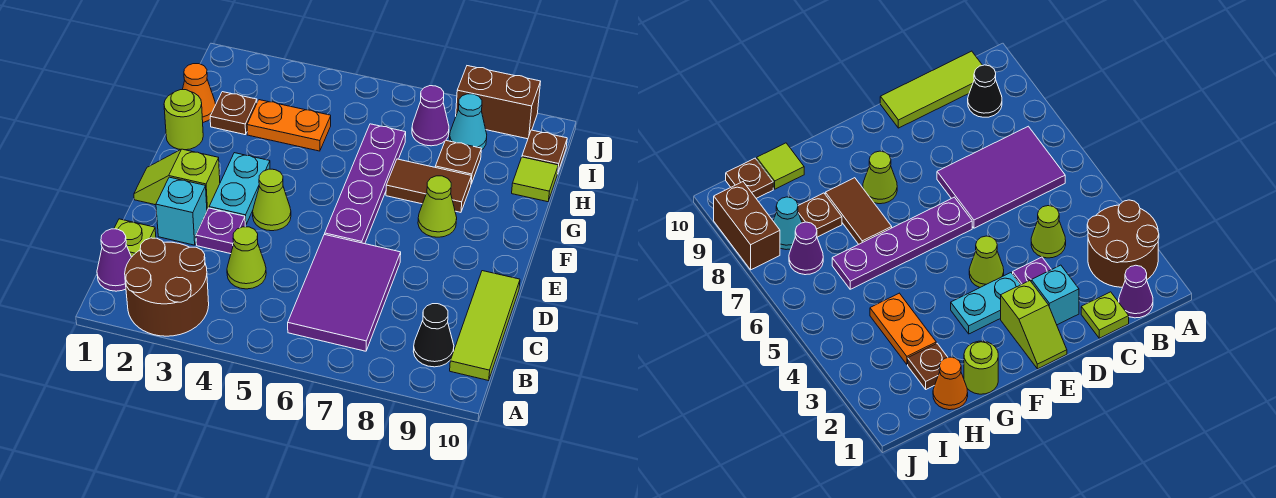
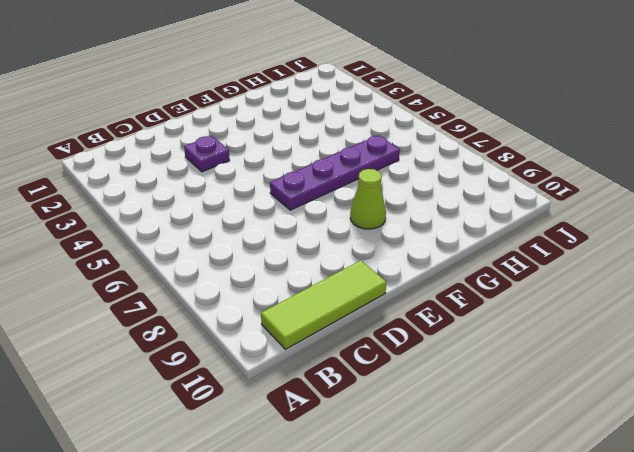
none -> brown 2x2 round brick [125,238,209,336]
none -> purple 1x1 cone [97,229,131,291]
none -> purple 2x3 tile [288,234,401,351]

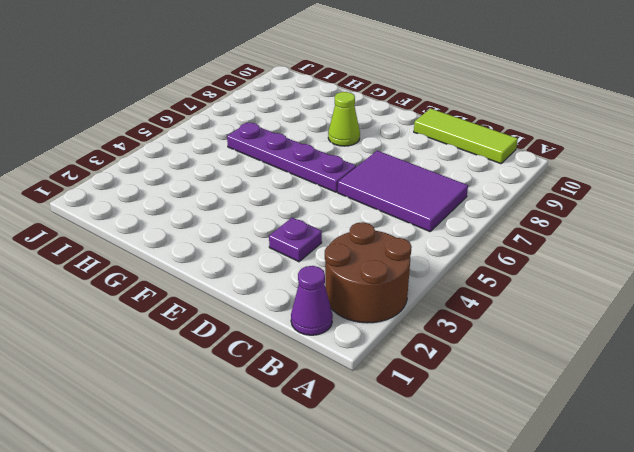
none -> black 1x1 cone [413,304,454,367]
none -> lime 1x1 plate [114,219,156,257]
none -> lime 1x1 cone [227,227,266,289]

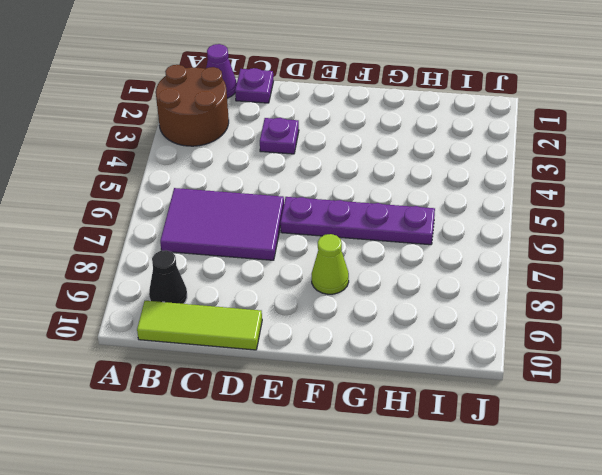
purple 1x1 plate [235,68,273,103] -> lime 1x1 plate [114,219,156,257]
none -> lime 1x1 cone [227,227,266,289]
none -> cyan 1x1 brick [156,177,207,245]
none -> lime 1x2 slope [134,149,220,210]

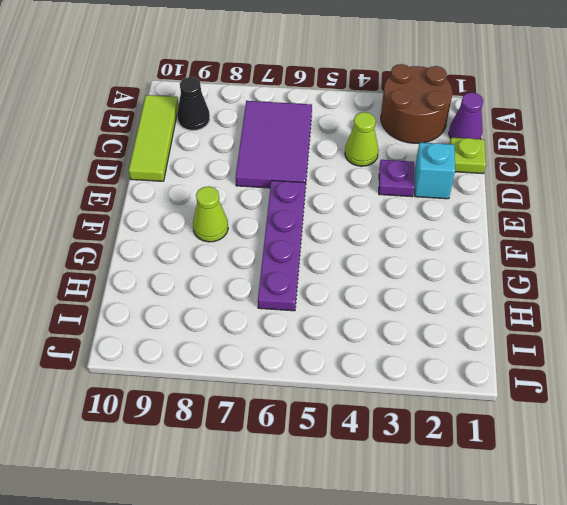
none -> lime 1x2 slope [134,149,220,210]
none -> cyan 1x2 plate [209,153,270,225]
none -> lime 1x1 cone [253,169,291,231]

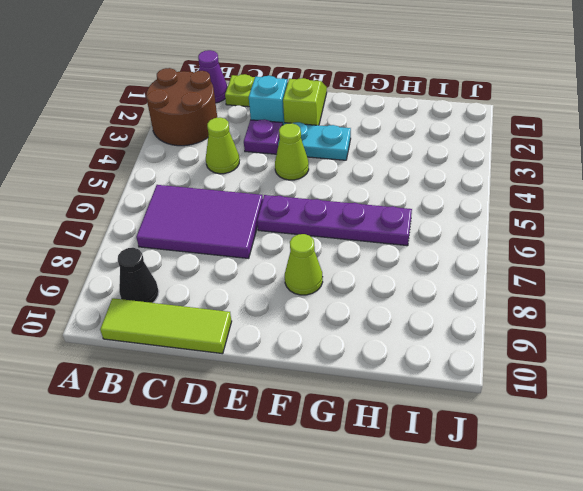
none -> lime 1x1 round brick [164,90,203,150]
none -> brown 1x2 tile [386,159,471,212]
none -> orange 1x1 cone [182,64,216,122]

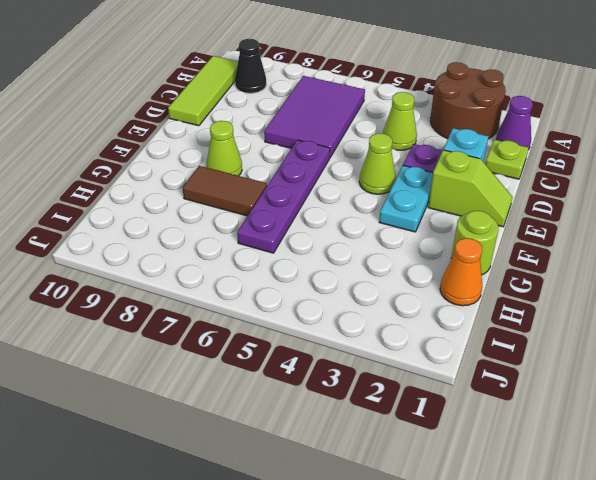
none -> brown 1x1 plate [210,92,257,135]
none -> orange 1x2 plate [247,100,331,151]
none -> brown 1x1 plate [435,140,481,184]

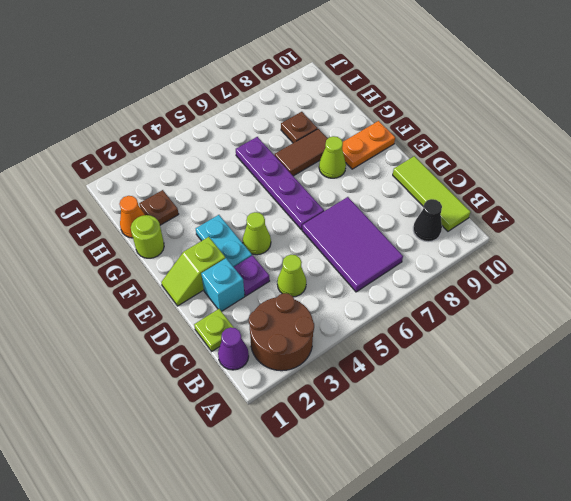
orange 1x2 plate [342,121,395,169] -> orange 1x2 plate moved to [247,100,331,151]
none -> lime 1x1 tile [512,157,558,202]
none -> purple 1x1 cone [412,86,449,146]
none -> cyan 1x1 cone [449,94,487,150]

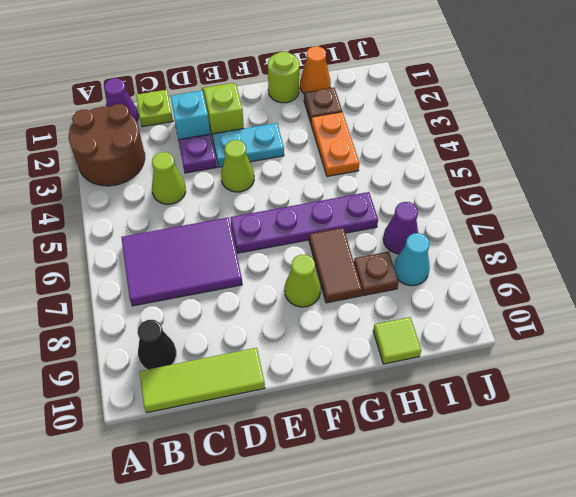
none -> brown 1x1 plate [522,130,567,174]
none -> brown 1x2 brick [456,66,541,139]

